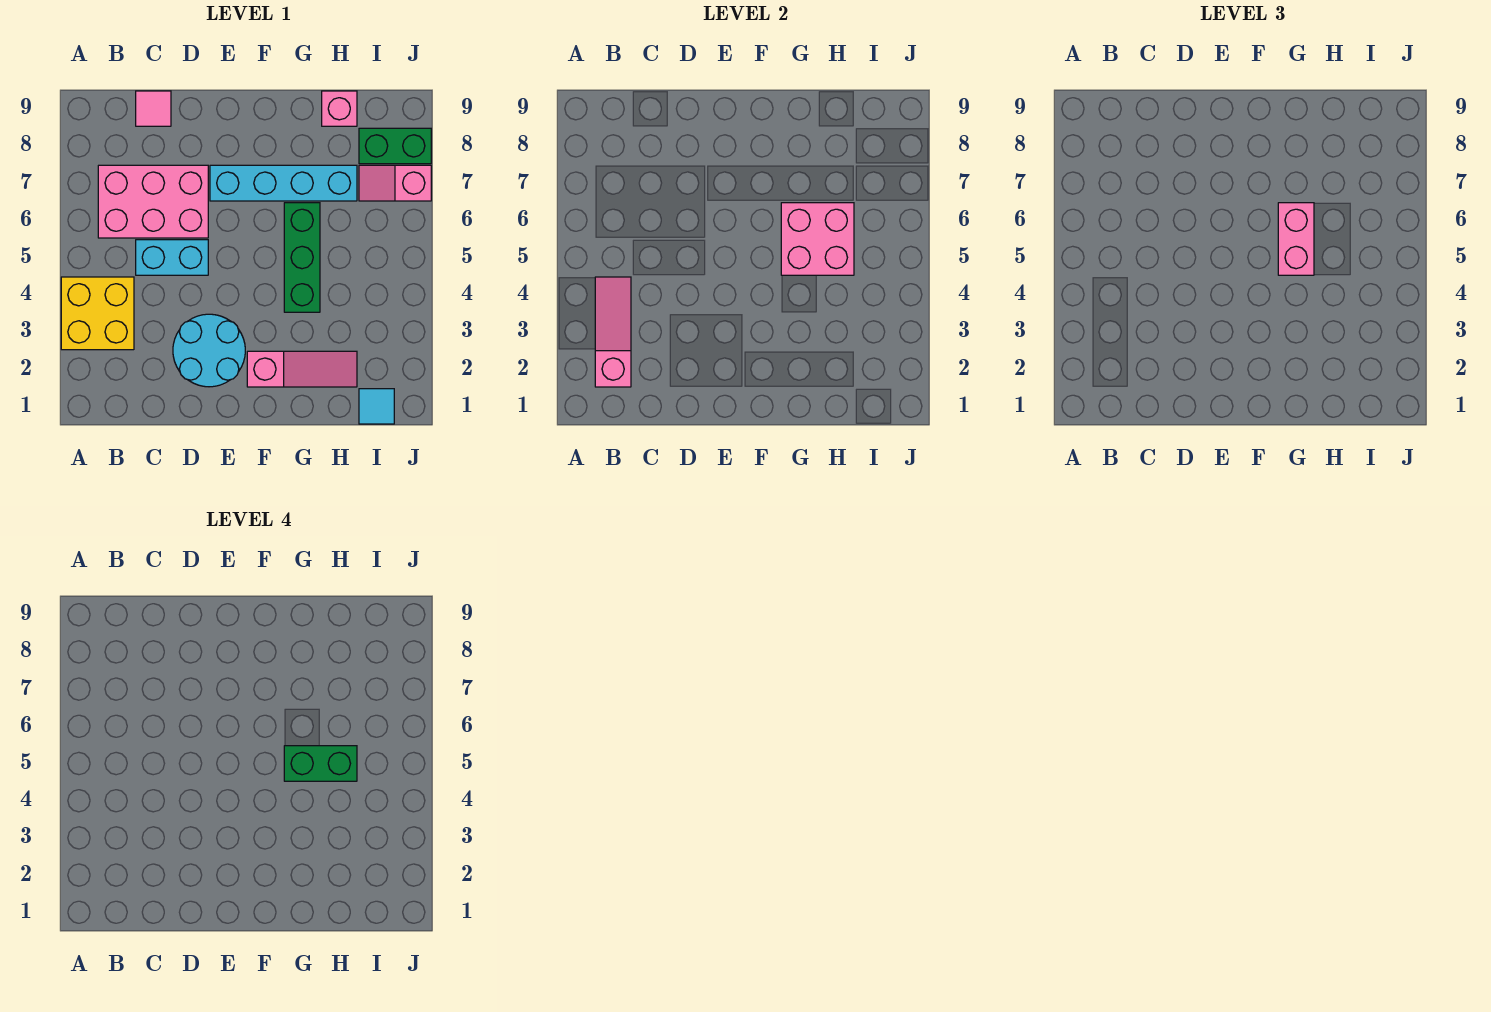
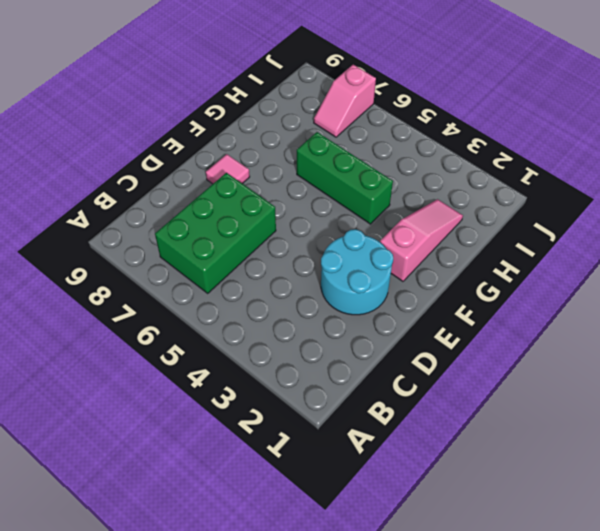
green 2x3 brick [155,173,276,293] -> pink 2x3 brick [98,165,208,238]
pink 1x1 tile [206,154,250,184] -> pink 1x1 tile moved to [136,91,171,126]
none -> yellow 2x2 brick [61,277,134,350]
none -> cyan 1x2 brick [136,240,208,275]
none -> cyan 1x4 brick [210,165,357,201]

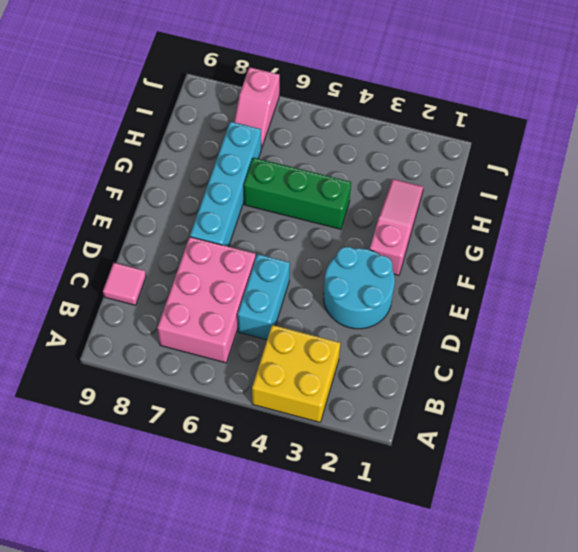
none -> pink 1x1 brick [322,91,357,126]
none -> cyan 1x1 tile [359,389,394,424]
none -> green 1x2 brick [359,128,431,164]

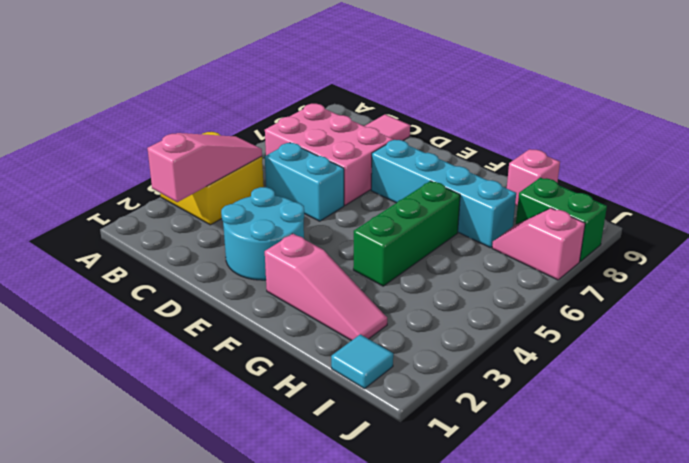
none -> pink 2x2 brick [781,203,854,275]
none -> pink 1x2 brick [1278,203,1314,275]
none -> green 1x2 brick [284,746,357,781]

